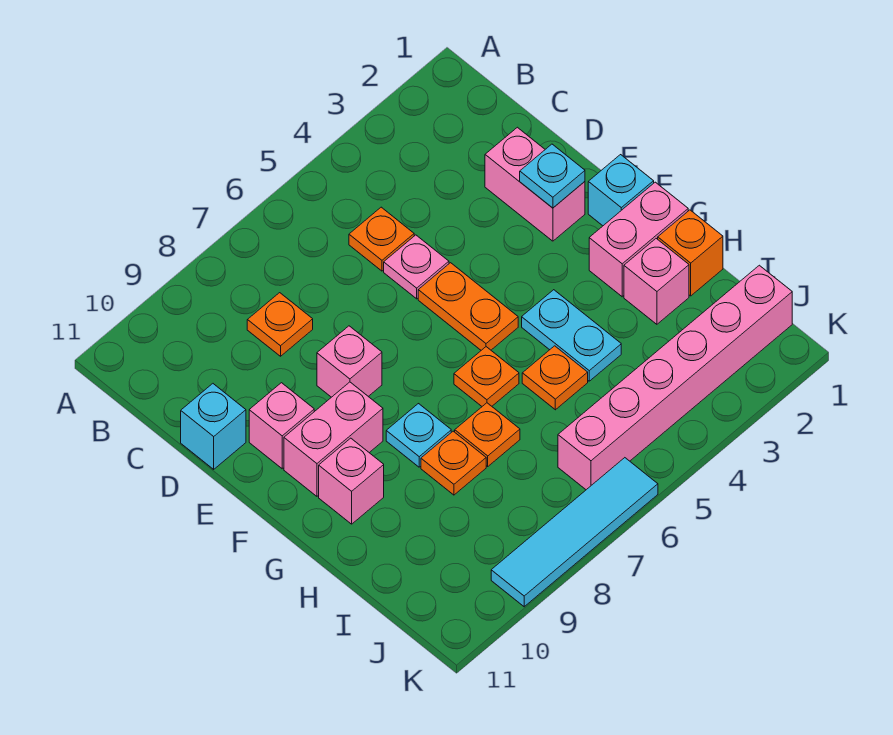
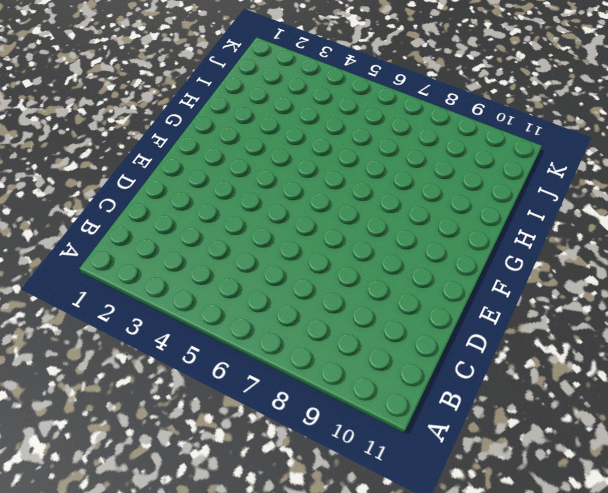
none -> orange 1x1 plate [349,207,414,271]
none -> orange 1x1 plate [247,293,313,356]
none -> pink 1x2 brick [485,127,585,241]

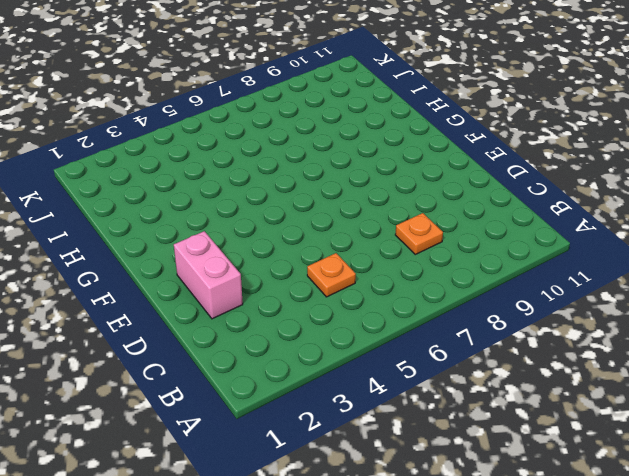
none -> pink 1x1 plate [384,235,449,299]
none -> cyan 1x1 brick [181,384,246,469]
none -> orange 1x2 plate [418,263,518,350]

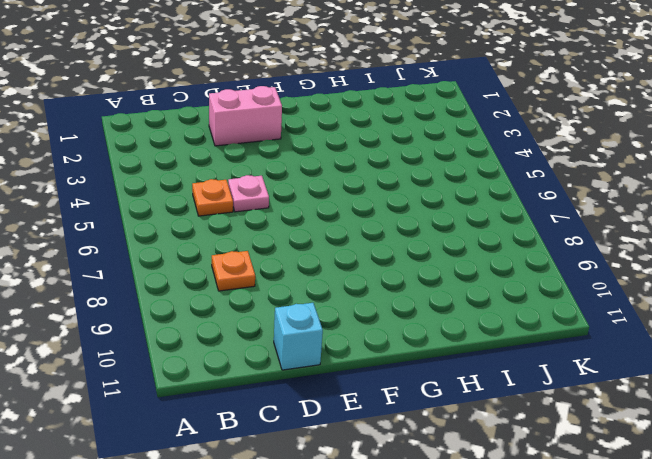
none -> orange 1x2 plate [418,263,518,350]
none -> pink 1x1 brick [317,326,382,397]
none -> pink 1x1 brick [249,383,314,469]

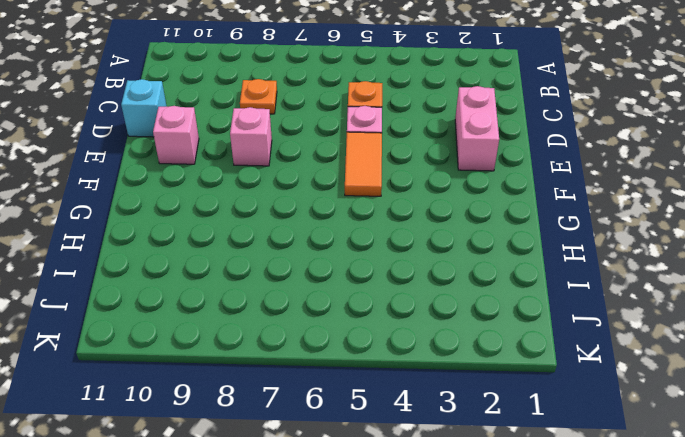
orange 1x2 tile [345,132,382,196] -> orange 1x2 plate [418,263,518,350]
none -> cyan 1x1 brick [588,155,654,226]
none -> pink 1x2 brick [284,382,383,496]
none -> pink 1x2 brick [589,182,688,297]

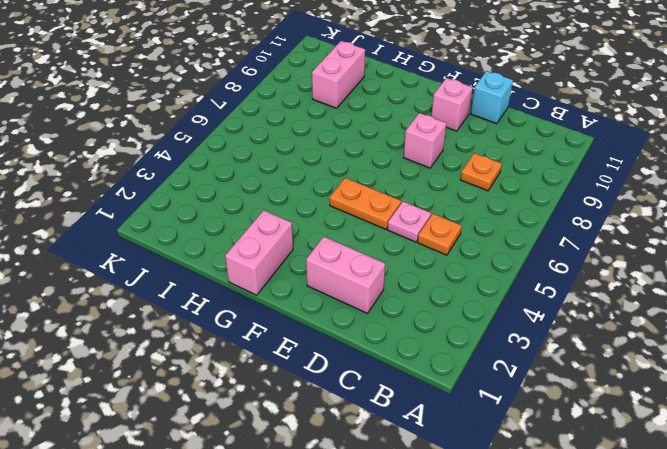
pink 1x2 brick [312,41,365,108] -> pink 1x2 brick moved to [284,382,383,496]
none -> cyan 1x1 brick [588,155,654,226]
none -> cyan 1x2 plate [522,290,621,381]
none -> orange 1x1 plate [454,347,519,406]

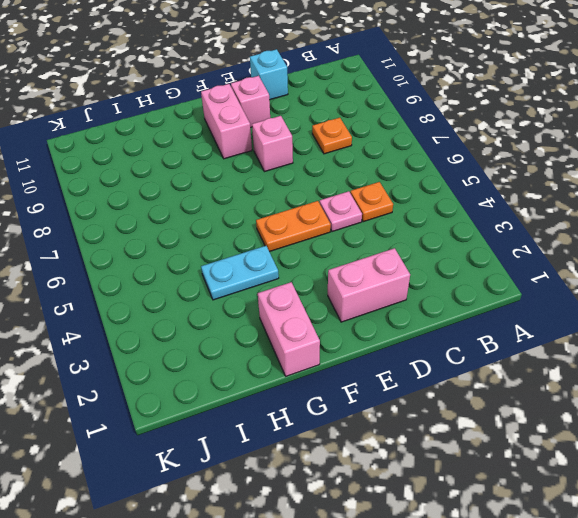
none -> cyan 1x1 brick [588,155,654,226]
none -> orange 1x1 plate [454,347,519,406]
none -> cyan 1x1 plate [386,404,451,467]

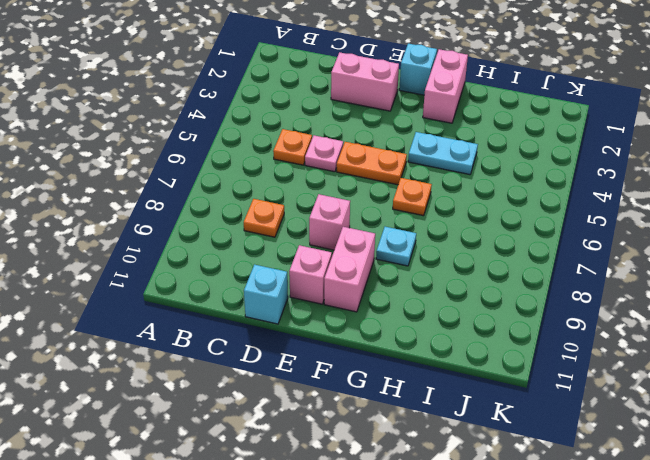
none -> pink 1x1 brick [319,438,384,524]
none -> orange 1x1 brick [658,210,723,296]
none -> pink 1x1 brick [624,239,689,324]

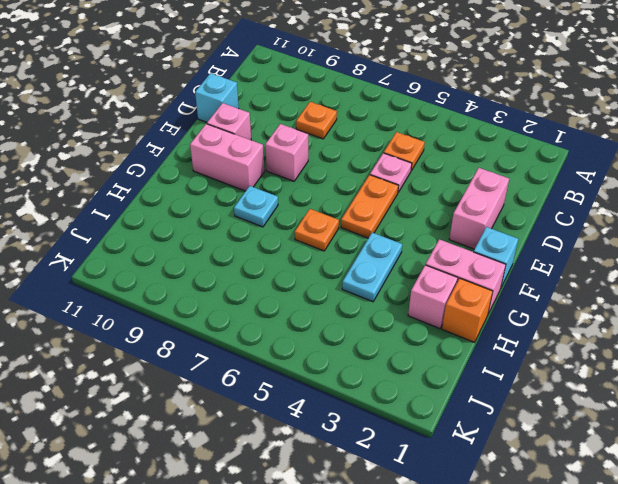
none -> pink 1x1 brick [319,438,384,524]
none -> orange 1x1 plate [522,346,588,410]
none -> orange 1x1 plate [455,403,520,466]

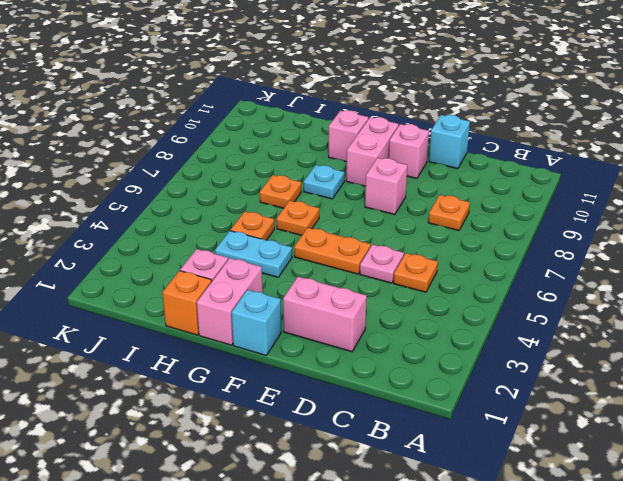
none -> orange 1x1 plate [421,431,486,495]
none -> pink 1x6 brick [558,265,792,490]
none -> cyan 1x4 tile [491,458,658,607]

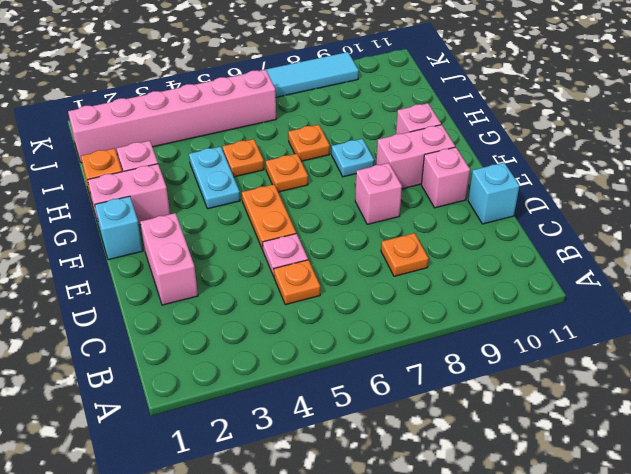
none -> orange 1x1 plate [421,431,486,495]
none -> cyan 1x1 plate [520,144,585,208]

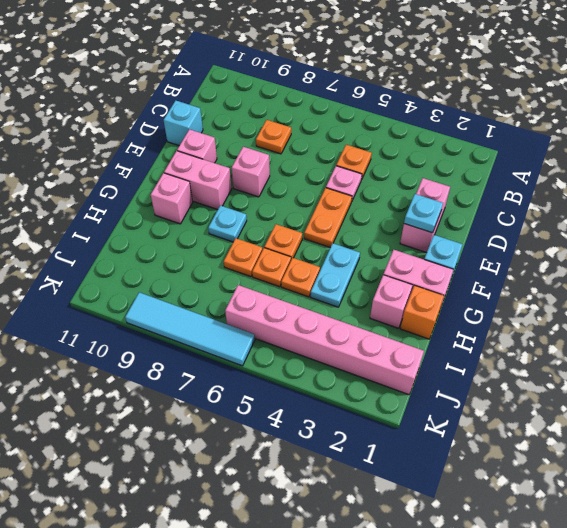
orange 1x1 plate [252,248,291,287] -> orange 1x1 plate moved to [421,431,486,495]

